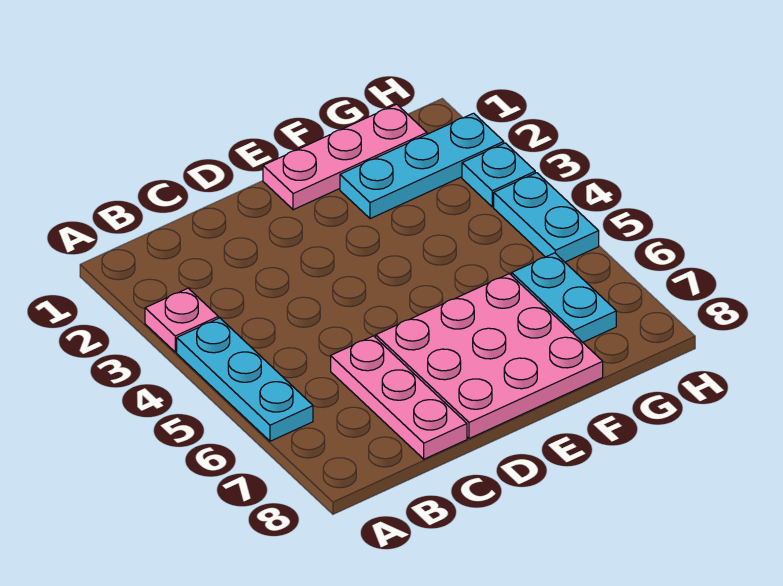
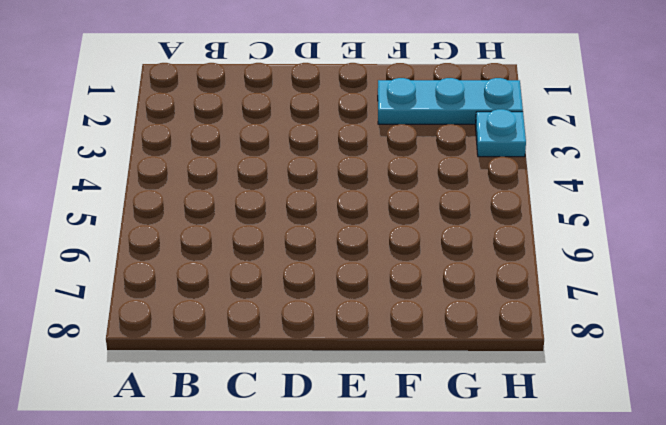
none -> pink 1x1 plate [145,288,218,352]
none -> cyan 1x3 plate [177,318,313,441]

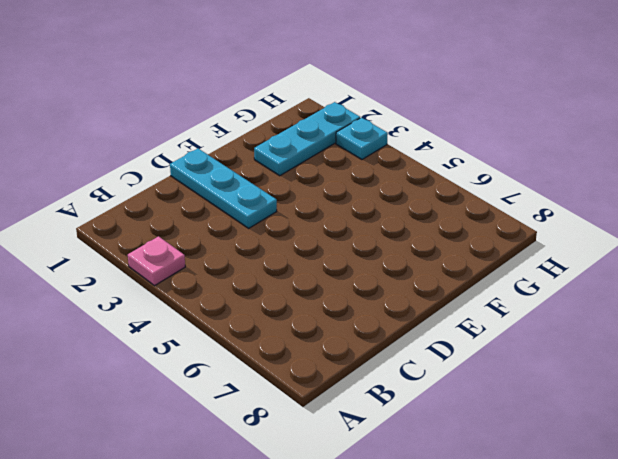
cyan 1x3 plate [170,149,277,228] -> cyan 1x3 plate moved to [177,318,313,441]
none -> pink 1x3 plate [331,336,467,459]
none -> pink 3x3 plate [376,274,603,439]

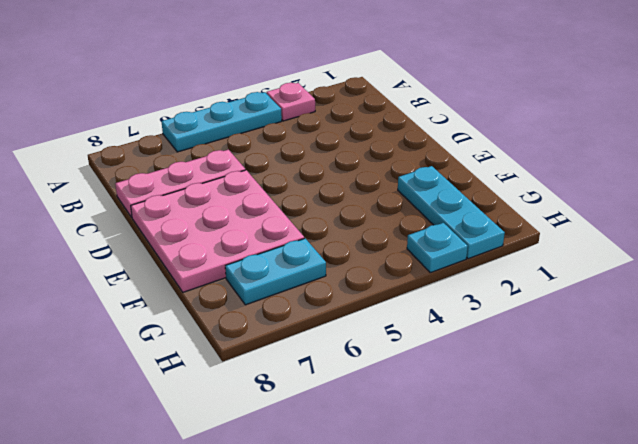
none -> pink 1x3 plate [263,104,427,210]
none -> cyan 1x2 plate [494,173,599,262]

